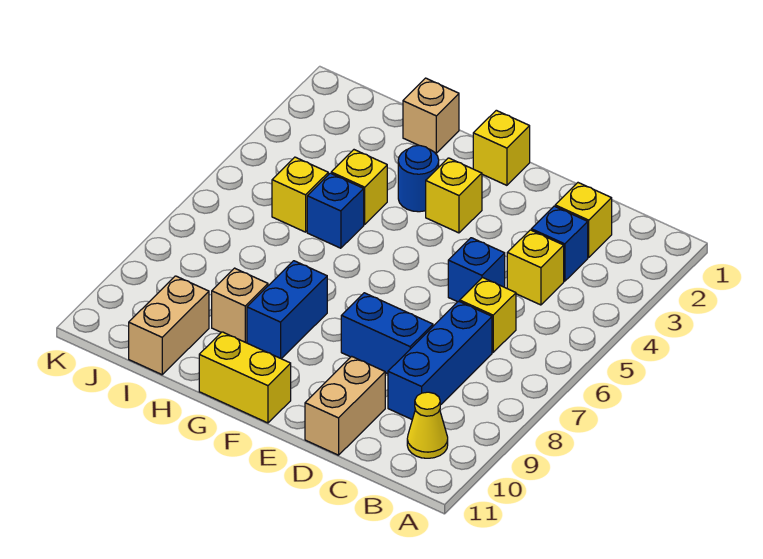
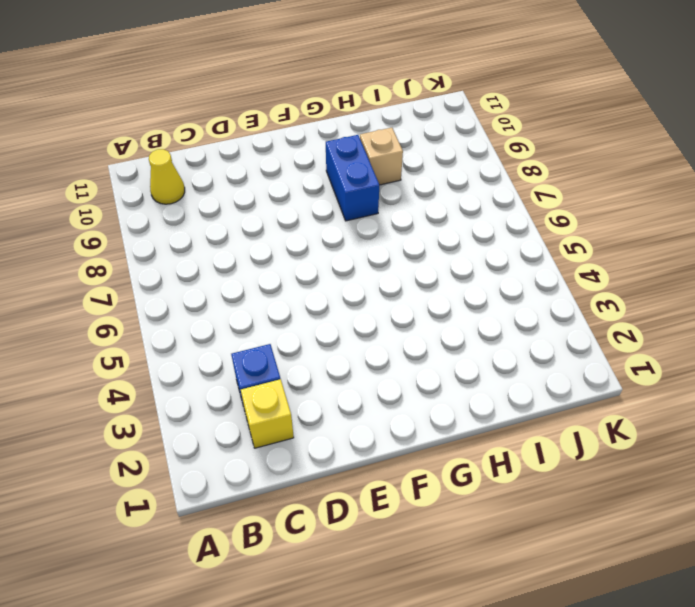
none -> yellow 1x1 brick [507,230,564,305]
none -> yellow 1x1 brick [460,278,516,352]
none -> blue 1x3 brick [388,301,492,419]

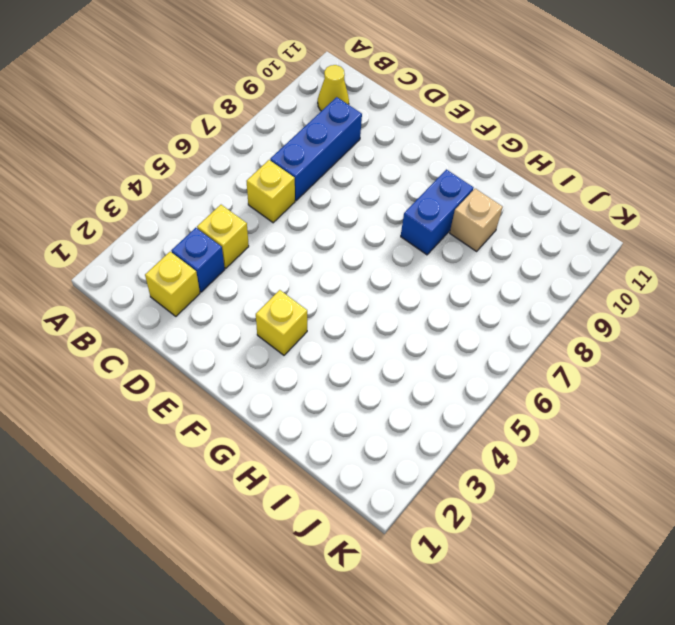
none -> blue 1x1 brick [448,238,505,302]
none -> blue 1x2 brick [341,293,433,374]
none -> tan 1x2 brick [305,356,385,455]

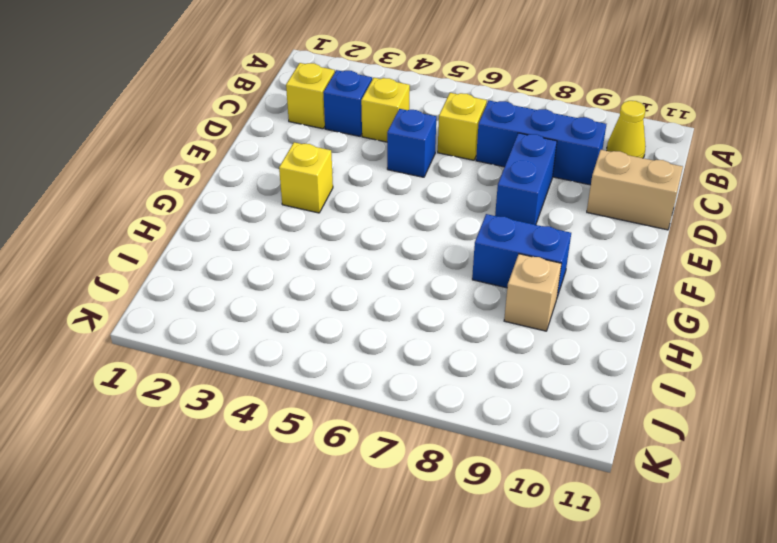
none -> yellow 1x1 brick [473,110,530,185]
none -> yellow 1x2 brick [199,332,291,423]
none -> blue 1x1 round brick [398,145,439,212]

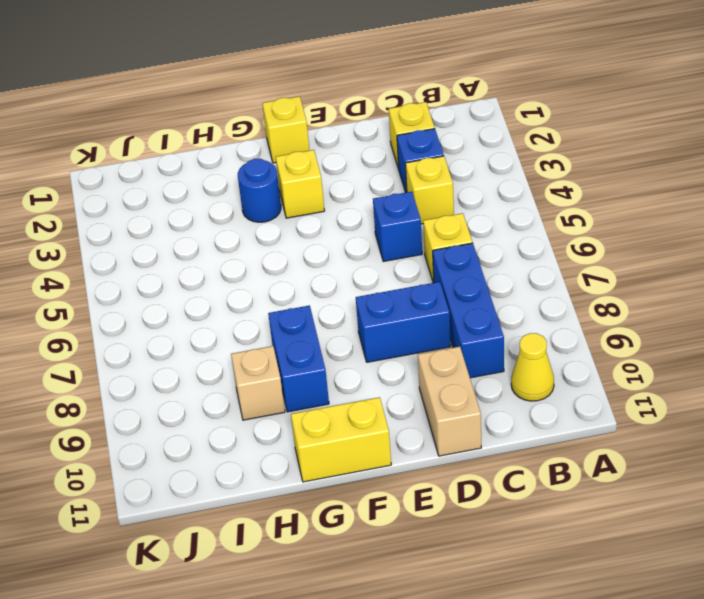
none -> tan 1x1 brick [403,78,459,153]
none -> yellow 1x1 brick [331,150,387,224]
none -> blue 1x1 brick [307,173,364,248]

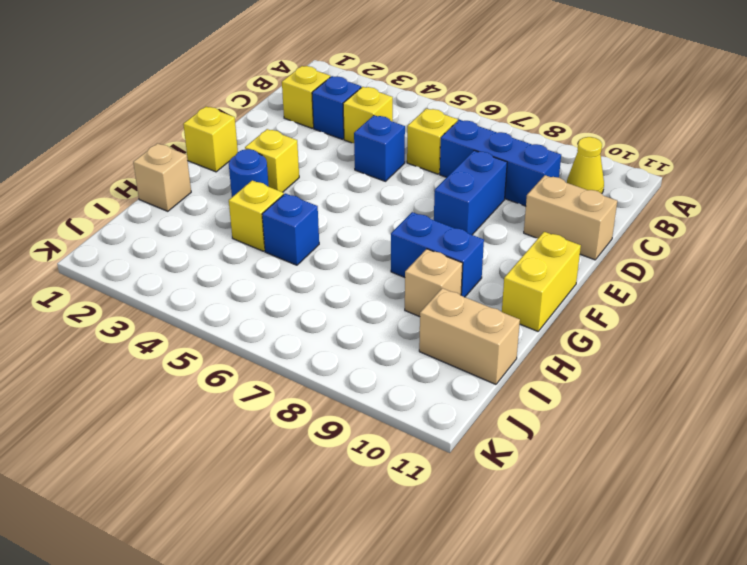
none -> yellow 1x1 brick [272,157,328,232]

